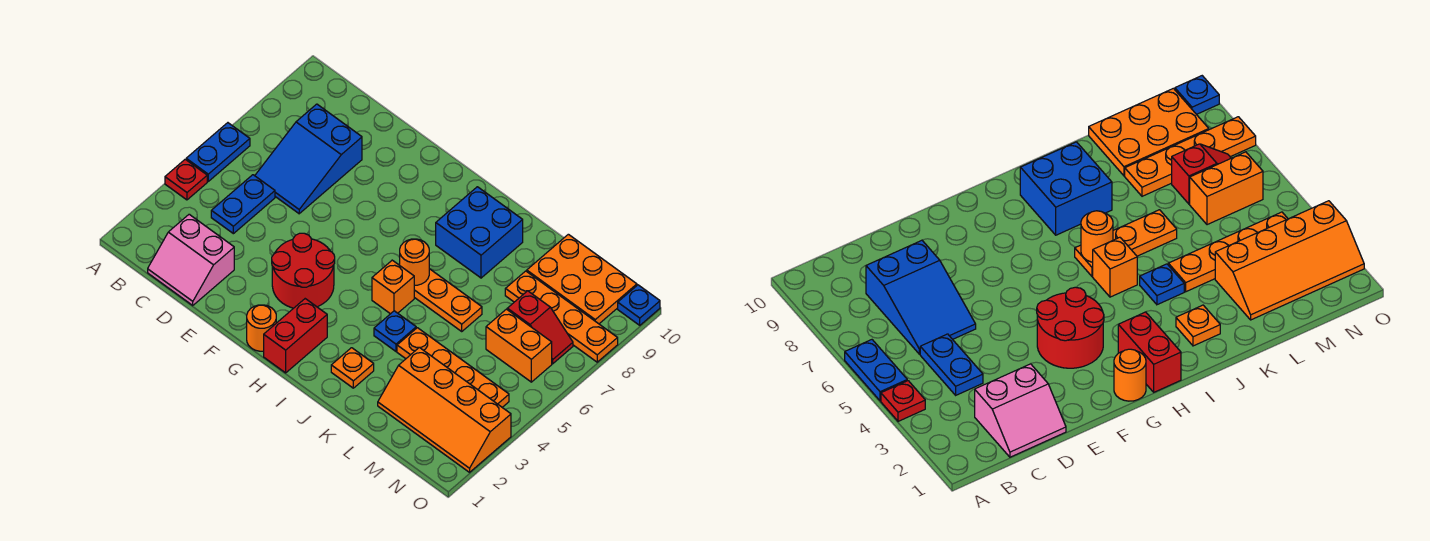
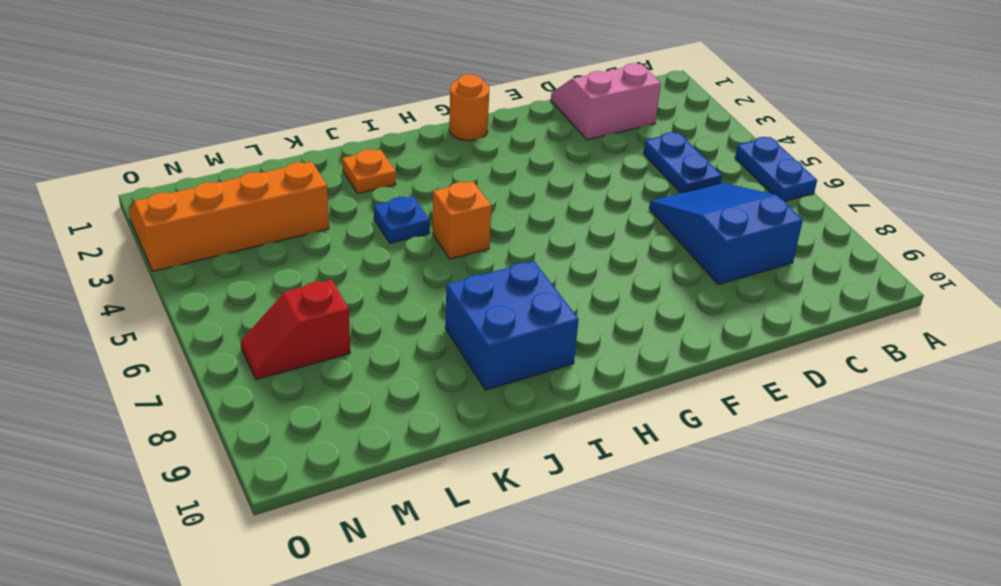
none -> red 1x1 plate [165,159,207,200]
none -> red 2x2 round brick [272,233,335,308]
none -> red 1x2 brick [264,299,327,373]

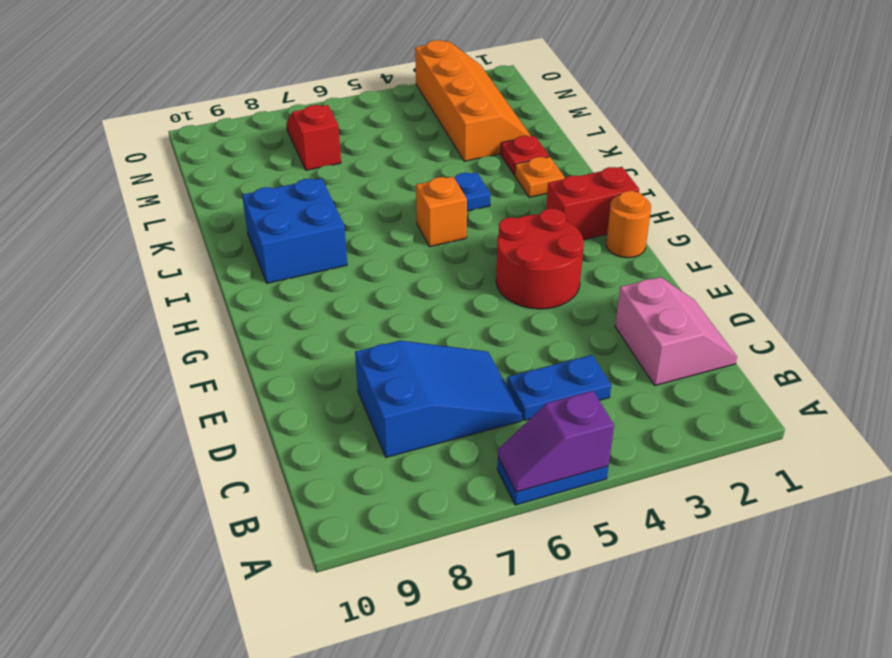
purple 1x2 slope [498,391,614,492] -> none
red 1x1 plate [501,136,549,175] -> red 1x1 plate moved to [165,159,207,200]
none -> orange 1x3 plate [414,269,482,331]
none -> orange 1x4 plate [397,328,509,407]
none -> orange 1x4 plate [505,271,618,362]

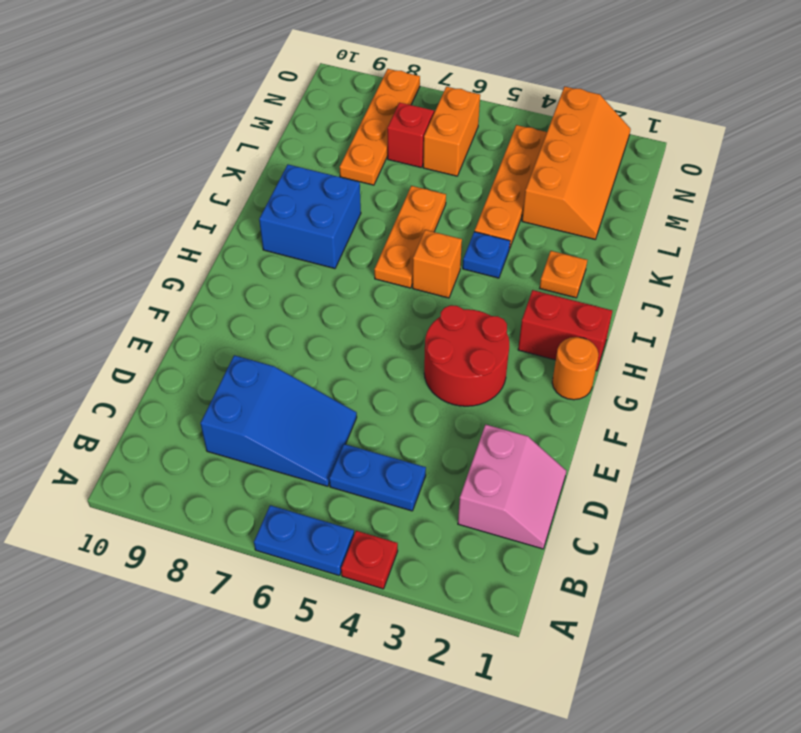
none -> orange 2x3 plate [527,234,637,324]
none -> blue 1x1 plate [618,285,660,325]
none -> orange 1x1 round brick [400,239,429,285]

